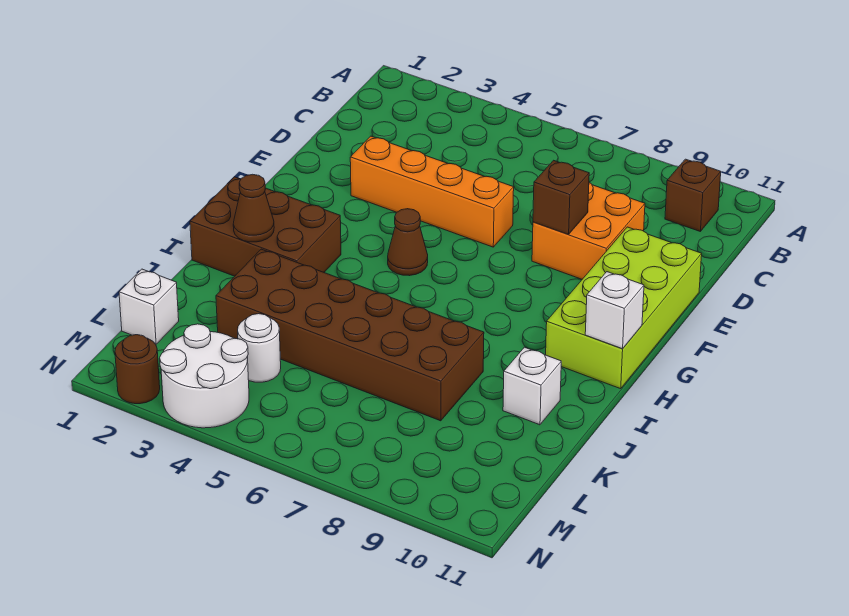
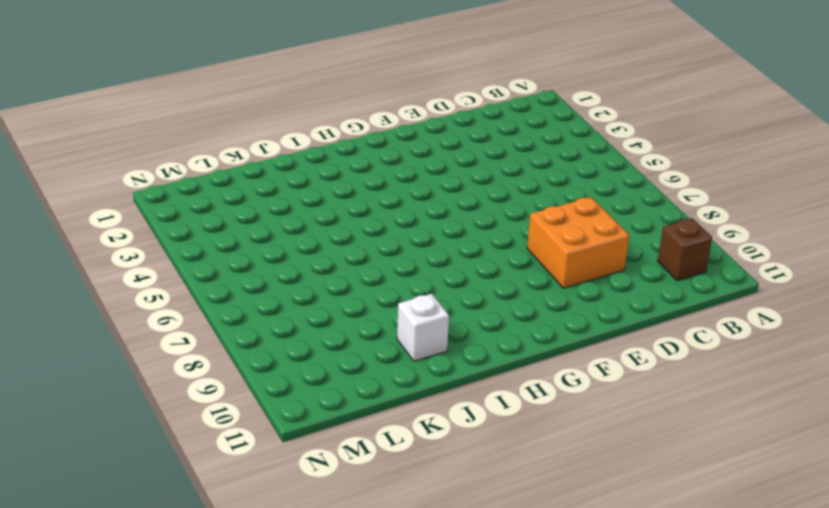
none -> orange 1x4 brick [350,136,514,247]
none -> lime 2x4 brick [546,227,702,389]
none -> brown 1x1 cone [388,209,428,276]

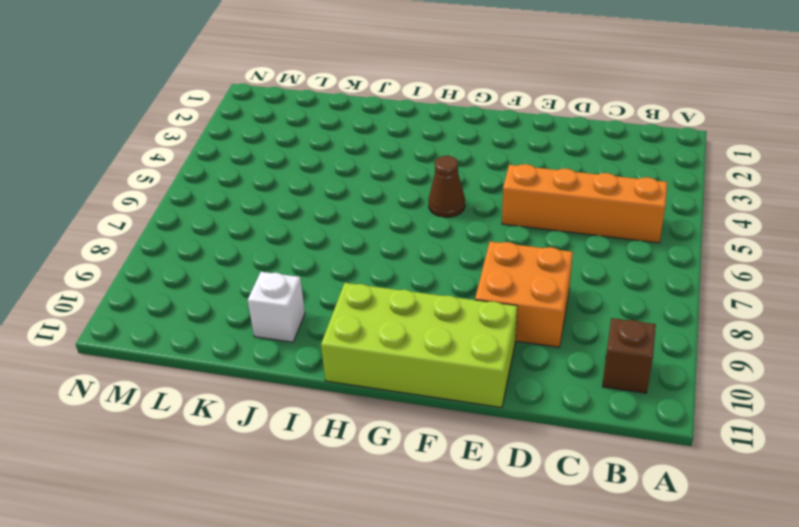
orange 1x4 brick [502,164,667,243] -> orange 1x4 brick turned to [350,136,514,247]
none -> brown 2x3 brick [190,177,341,276]
none -> brown 2x6 brick [216,249,484,421]
none -> white 1x1 brick [119,269,179,344]

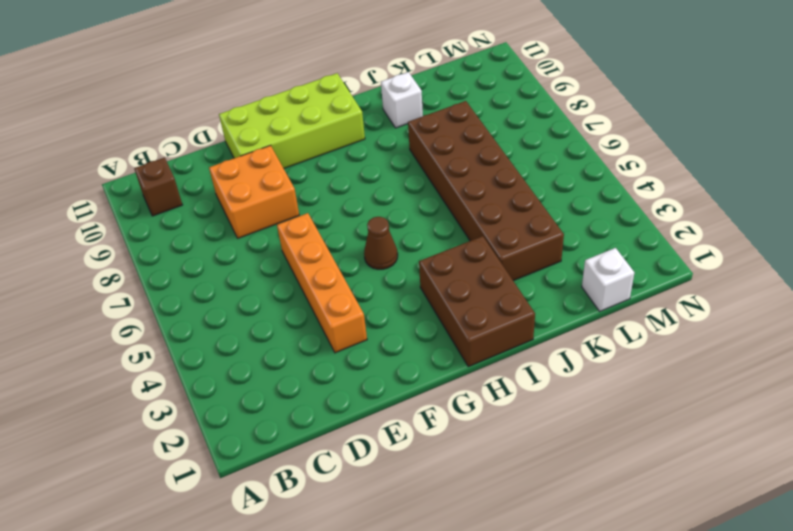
none -> white 1x1 round brick [238,314,281,382]
none -> white 2x2 round brick [160,324,249,428]
none -> brown 1x1 round brick [115,335,160,404]

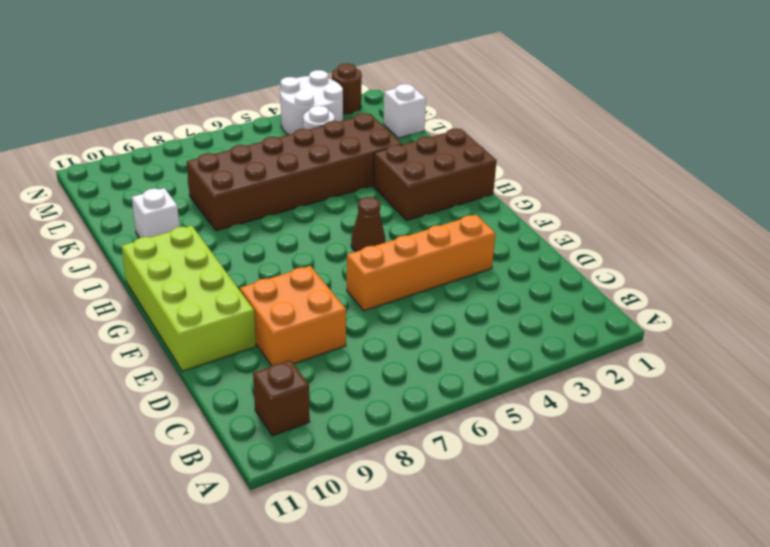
none -> brown 1x1 brick [533,160,589,234]
none -> white 1x1 brick [585,272,644,349]
none -> brown 1x1 cone [233,174,274,242]

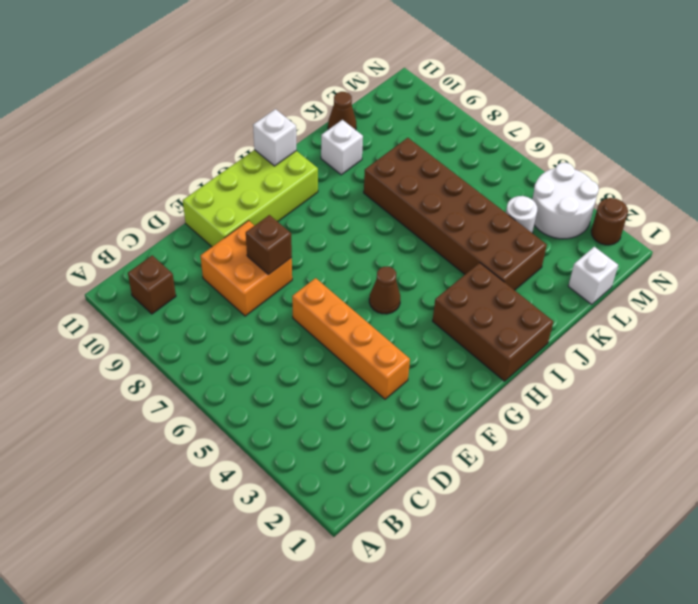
brown 1x1 cone [328,92,356,130] -> brown 1x1 cone moved to [233,174,274,242]

